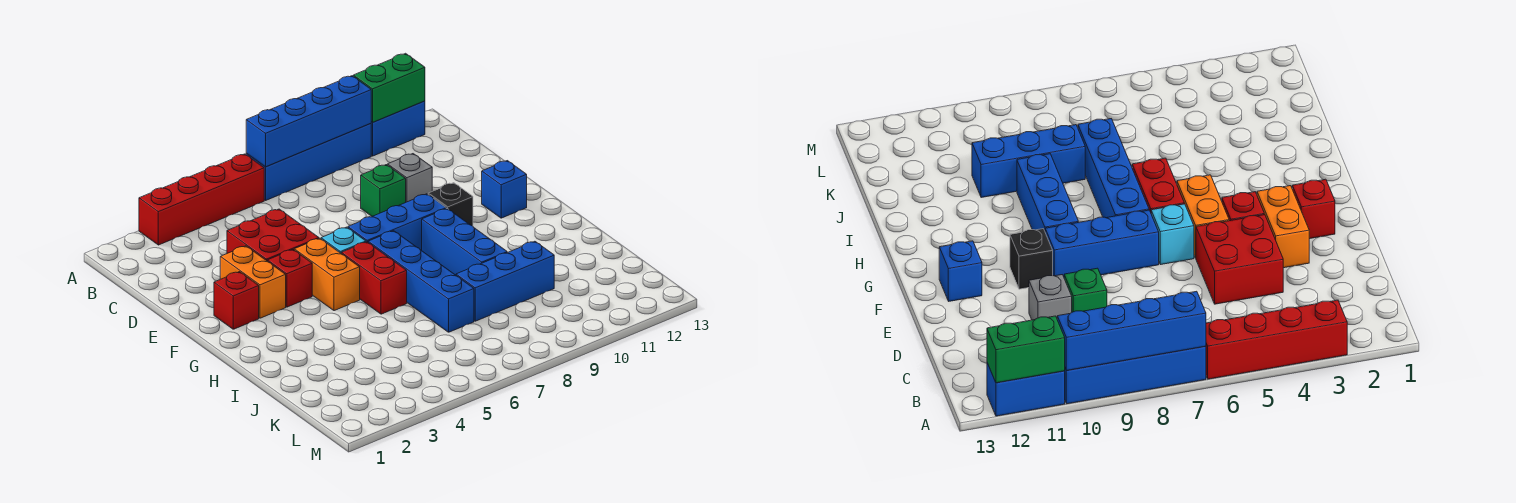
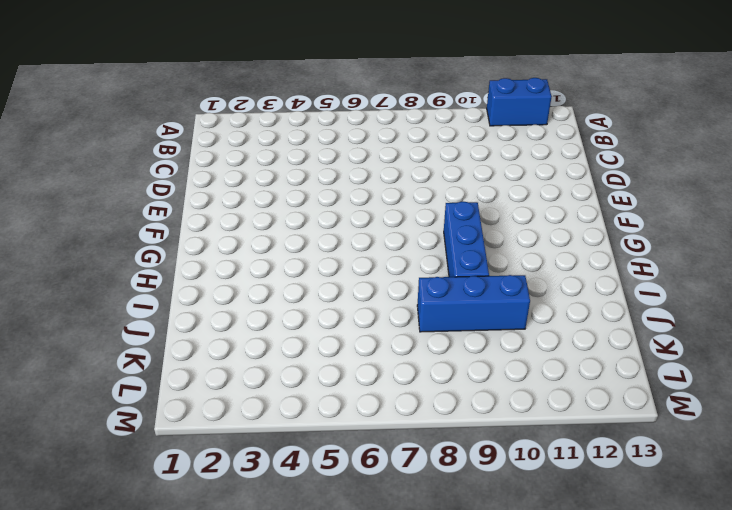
none -> red 1x4 brick [139,154,264,245]
none -> blue 1x4 brick [246,124,371,200]
none -> red 2x2 brick [227,209,319,261]

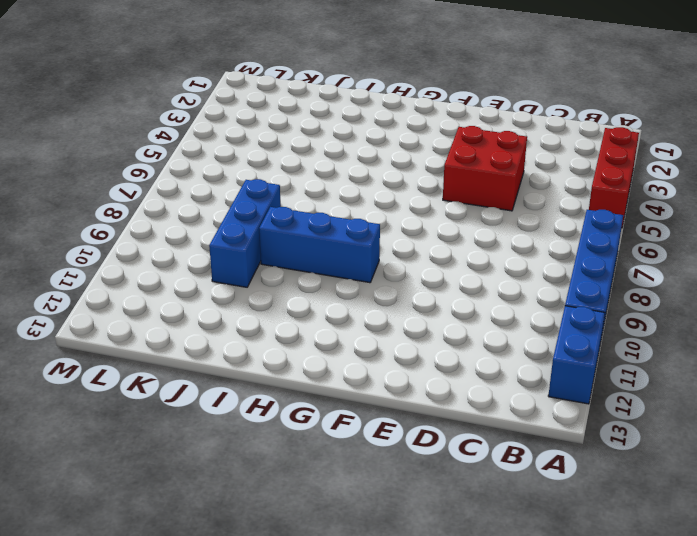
red 1x3 brick [589,127,639,227] -> red 1x4 brick [139,154,264,245]
none -> green 1x1 brick [361,165,406,216]
none -> grey 1x1 brick [388,154,432,202]
none -> orange 1x2 brick [220,246,286,318]

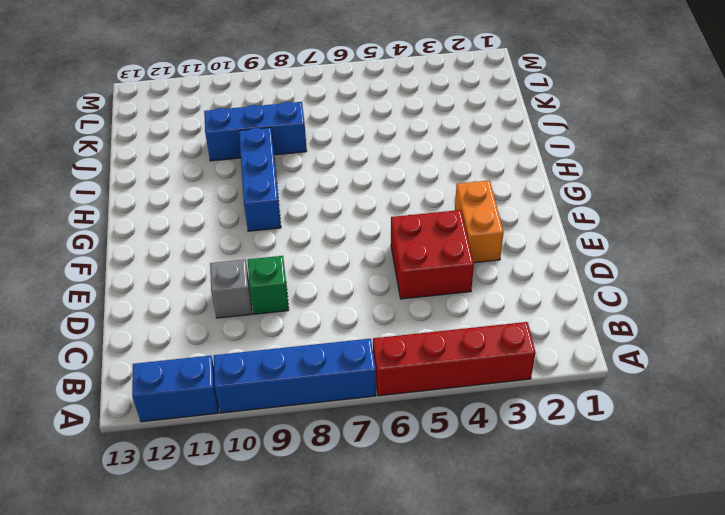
none -> red 1x1 brick [214,272,259,329]
none -> red 1x1 brick [268,250,312,307]
none -> orange 1x2 brick [294,238,360,311]

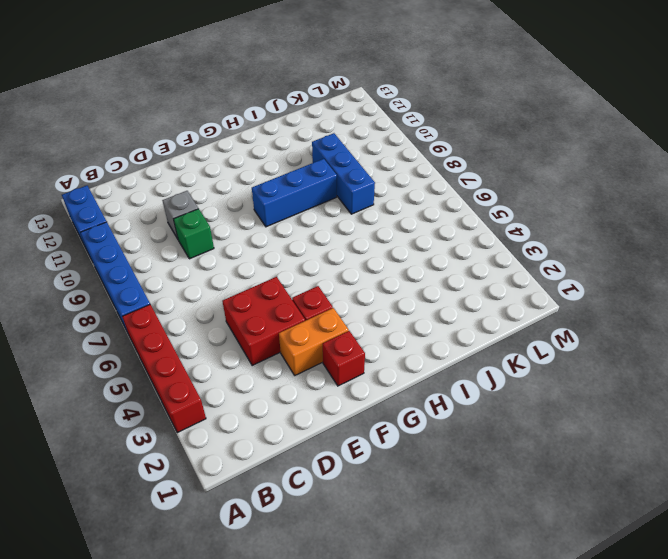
none -> orange 1x2 brick [294,238,360,311]
none -> cyan 1x1 brick [321,227,366,253]
none -> blue 1x3 brick [348,194,446,251]

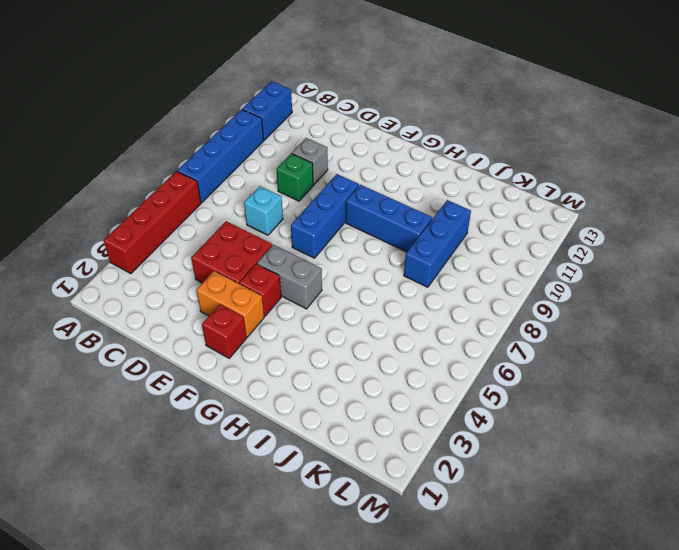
cyan 1x1 brick [244,186,283,235] -> cyan 1x1 brick moved to [321,227,366,253]
grey 1x2 brick [257,245,322,309] -> orange 1x2 brick [294,238,360,311]
none -> black 1x1 brick [428,183,473,226]
none -> blue 1x1 brick [482,161,527,218]
none -> red 1x2 brick [341,242,407,314]

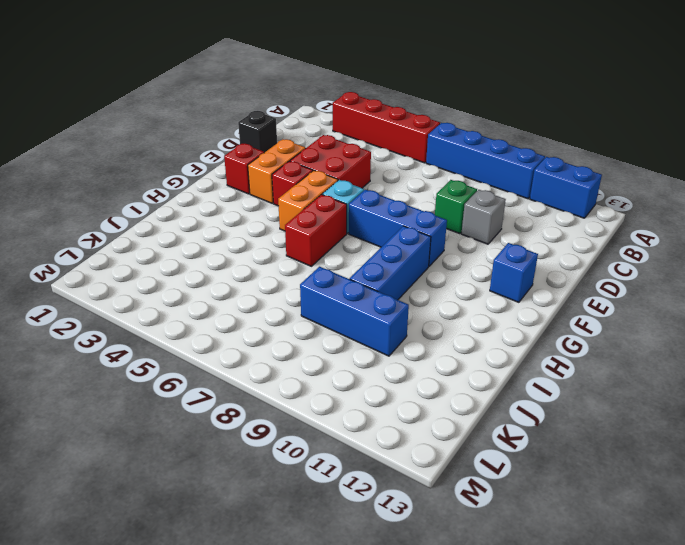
black 1x1 brick [238,111,277,153] -> black 1x1 brick moved to [428,183,473,226]
none -> blue 1x4 brick [368,231,474,332]
none -> blue 1x4 brick [246,76,371,167]
none -> green 1x2 brick [353,53,425,122]

